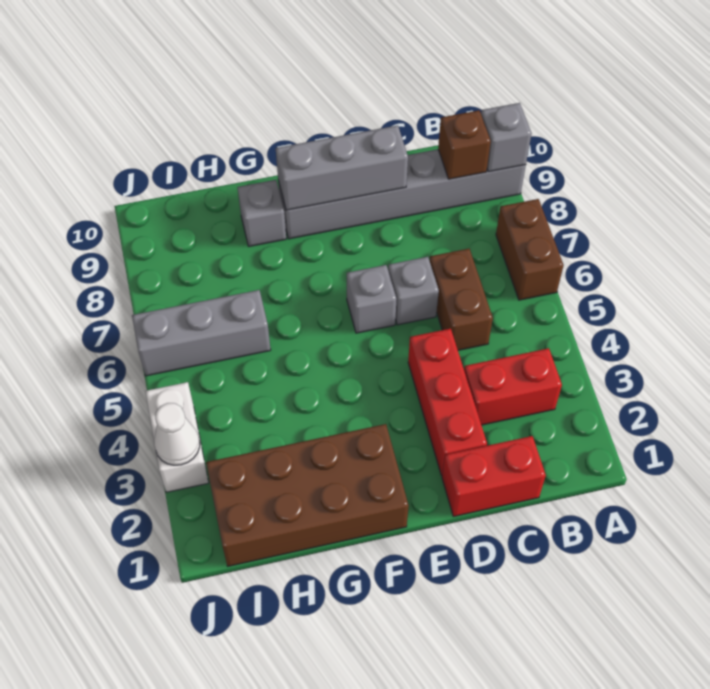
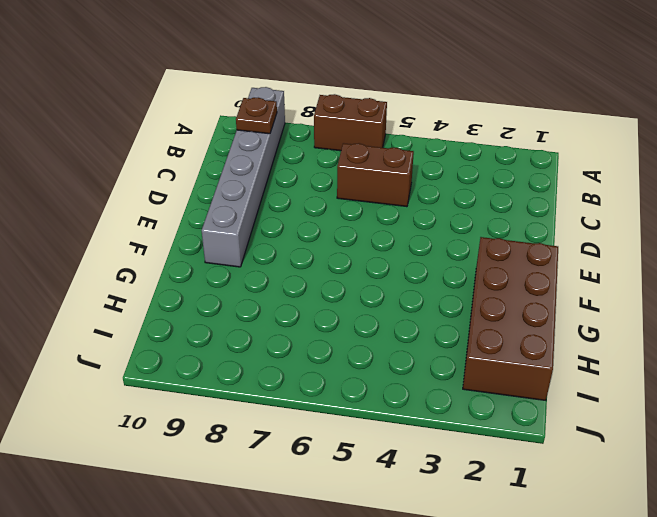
brown 1x1 plate [236,98,277,134] -> brown 1x1 brick [438,110,491,179]
none -> red 1x2 brick [464,348,562,425]
none -> red 1x2 brick [442,436,546,517]
none -> red 1x3 brick [408,329,487,476]

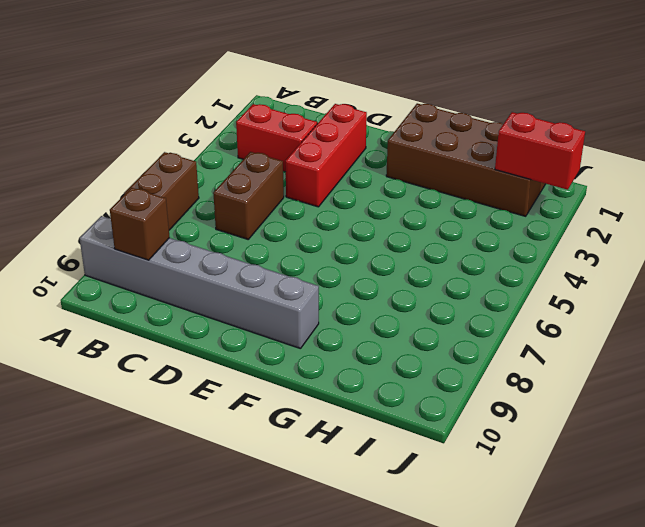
red 1x2 brick [495,112,585,190] -> red 1x2 brick moved to [442,436,546,517]
none -> grey 1x1 brick [388,257,439,325]
none -> grey 1x1 brick [347,265,396,333]
none -> grey 1x1 brick [237,180,286,246]

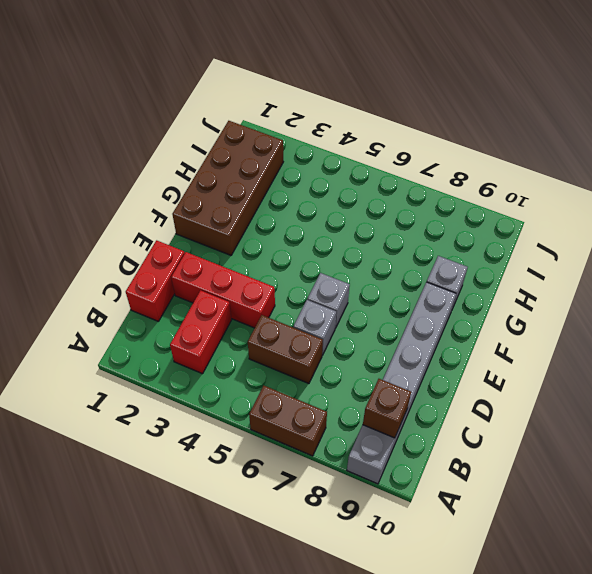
none -> grey 1x3 brick [132,290,271,376]
none -> white 1x2 brick [145,382,209,492]
none -> grey 1x1 brick [481,103,532,172]

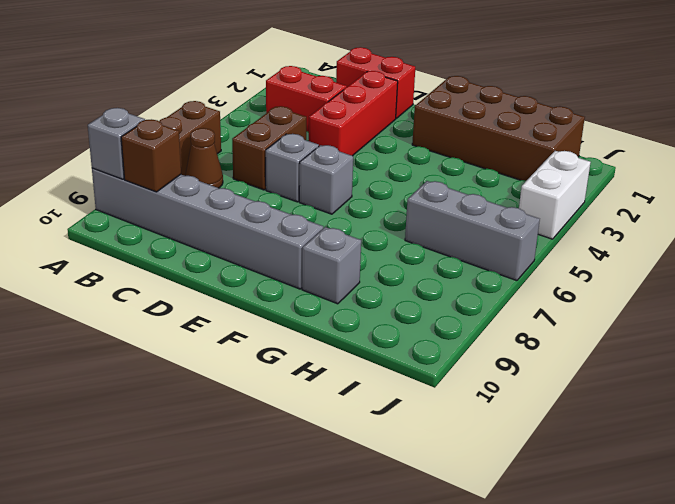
brown 1x1 cone [185,128,223,188] -> none
none -> grey 1x3 brick [276,125,408,210]
none -> white 1x1 cone [154,403,200,465]

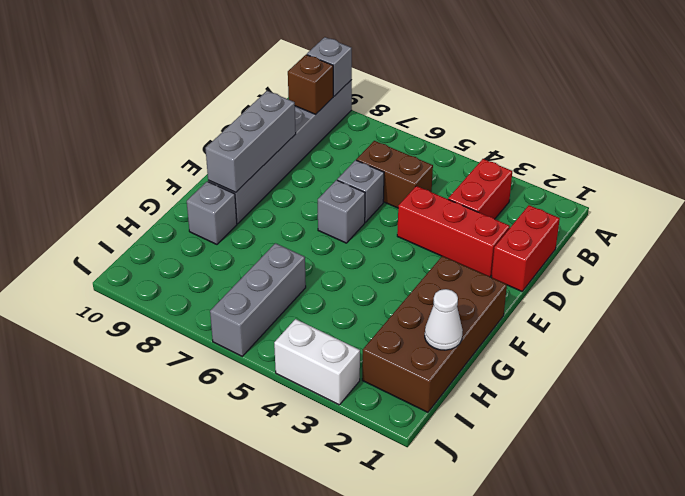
white 1x1 cone [425,289,463,350] -> white 1x1 cone moved to [154,403,200,465]
none -> brown 1x2 brick [496,199,564,300]

